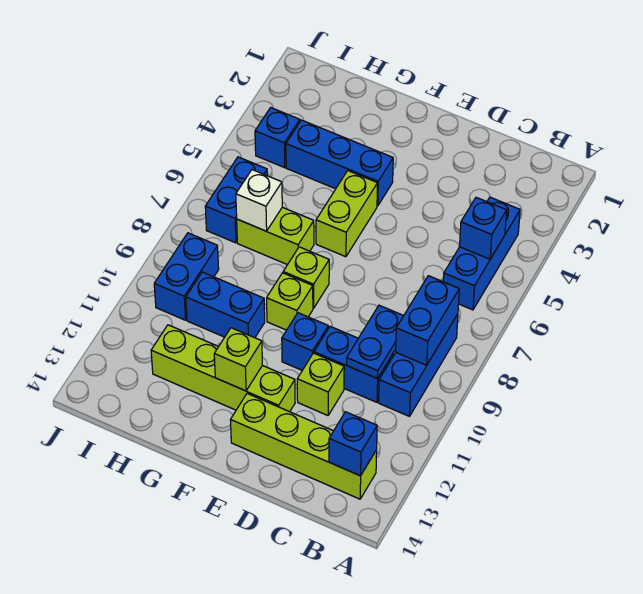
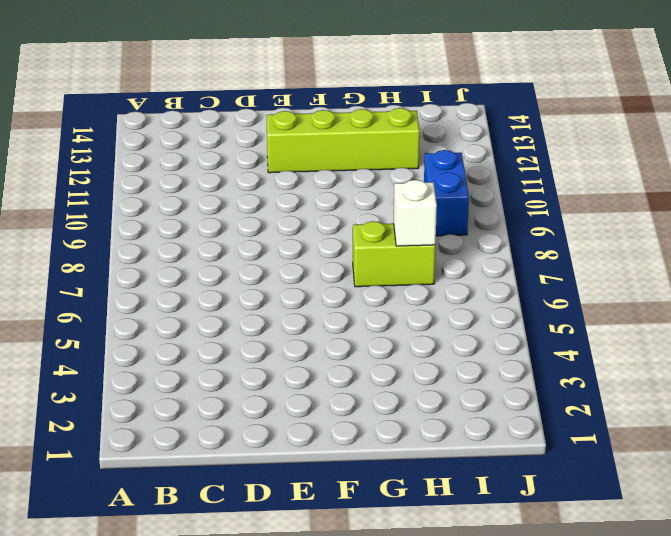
none -> blue 1x3 brick [443,197,520,310]
none -> blue 1x3 brick [379,314,458,416]
none -> lime 1x4 brick [231,394,377,499]

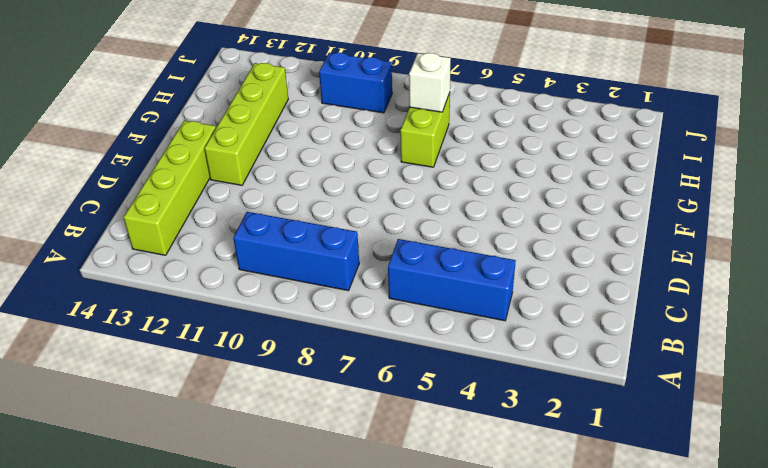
none -> blue 1x2 brick [314,326,393,402]
none -> lime 1x1 brick [297,353,344,415]
none -> blue 1x1 brick [282,313,328,370]

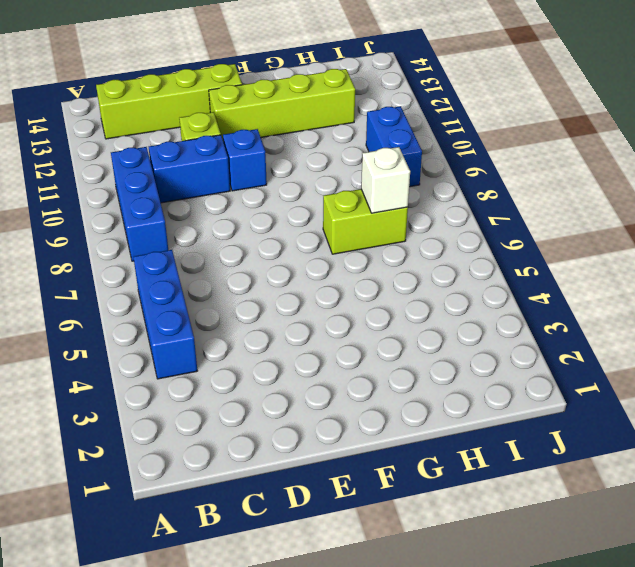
none -> blue 1x3 brick [286,120,393,206]
none -> lime 1x2 brick [316,171,378,257]
none -> lime 1x1 brick [283,247,329,308]

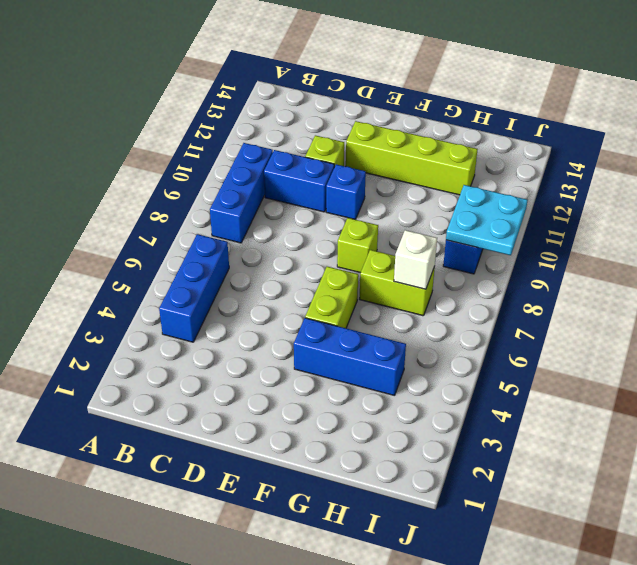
cyan 2x2 plate [446,185,528,255] -> none
none -> lime 1x4 brick [231,394,377,499]
none -> lime 1x1 brick [267,273,313,330]
none -> blue 1x2 brick [186,272,265,338]

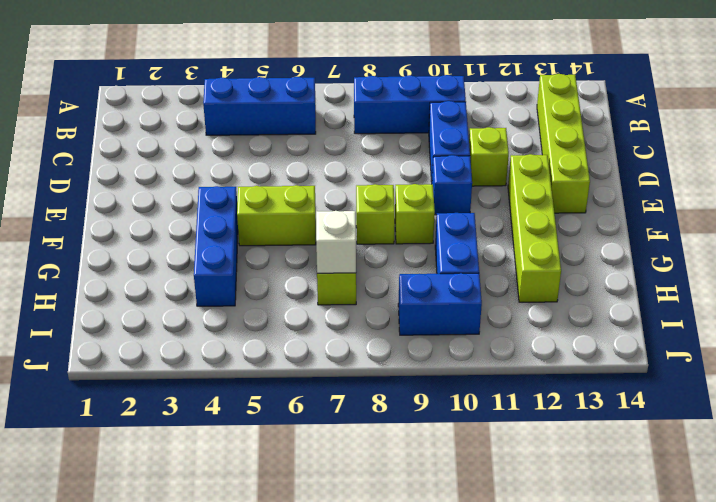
none -> blue 1x1 brick [255,108,300,168]
none -> blue 1x2 brick [205,157,268,243]
none -> blue 1x1 brick [460,197,507,259]

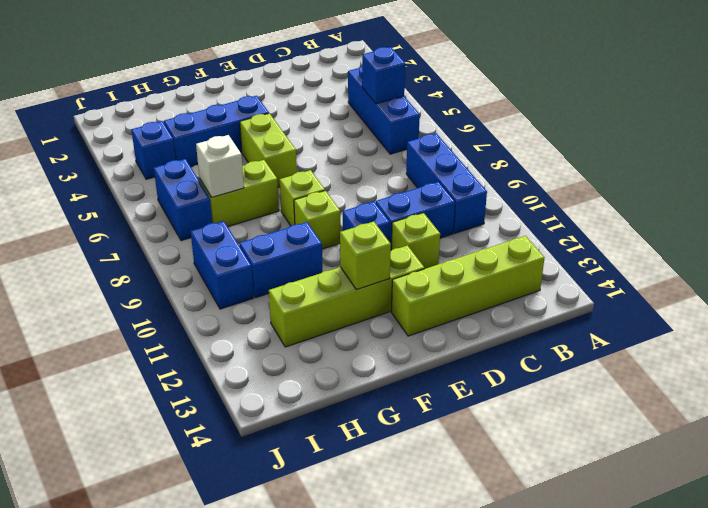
none -> blue 1x2 brick [396,276,459,365]
none -> blue 1x1 brick [329,412,377,476]
none -> blue 1x2 plate [347,305,404,379]

